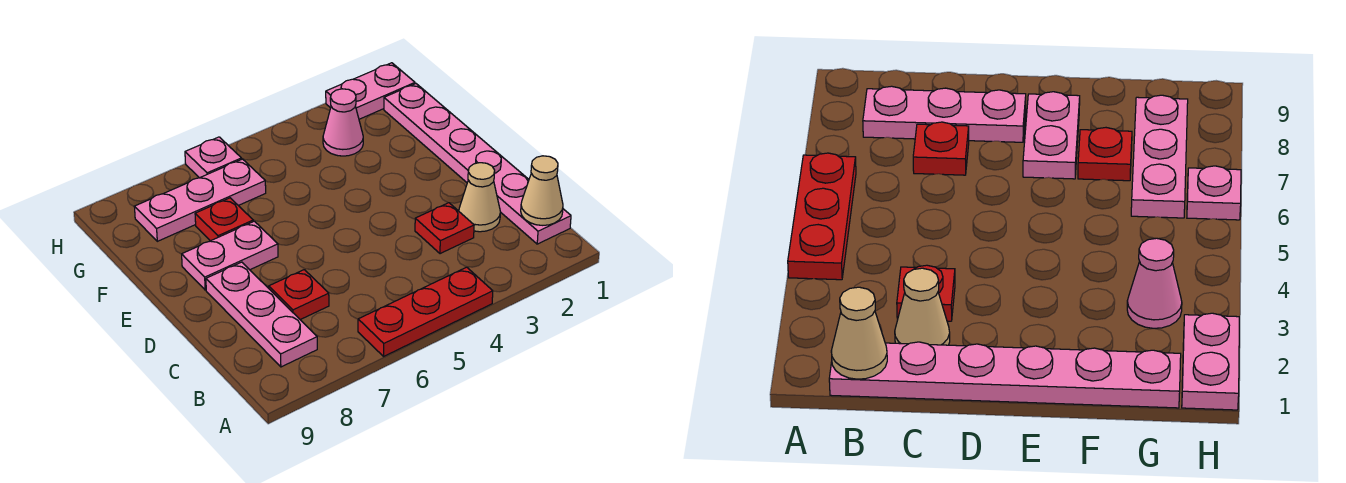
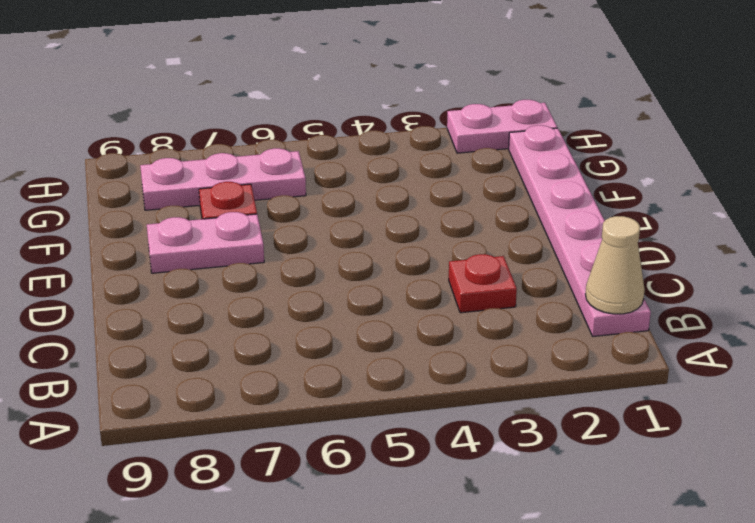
none -> red 1x3 plate [358,267,493,356]
none -> pink 1x3 plate [206,262,317,367]
none -> tan 1x1 cone [459,163,500,232]

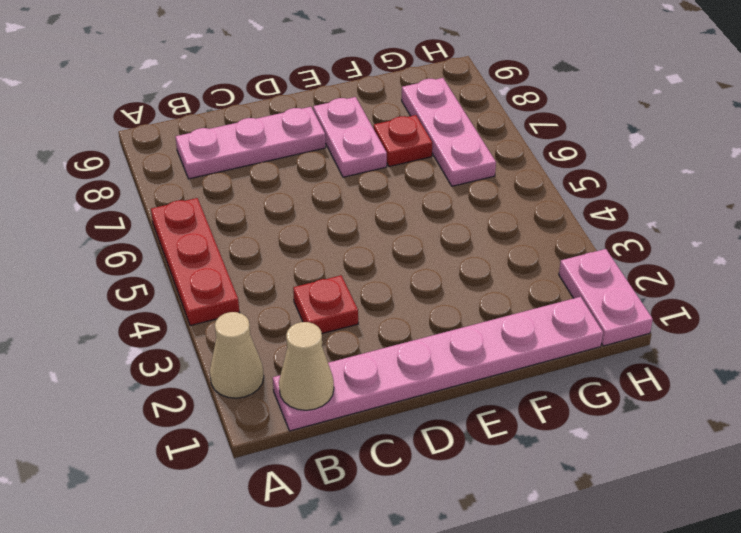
tan 1x1 cone [210,312,264,398] -> tan 1x1 cone moved to [459,163,500,232]
none -> red 1x1 plate [269,270,329,320]
none -> pink 1x1 cone [323,89,363,156]
none -> pink 1x1 plate [185,137,242,178]

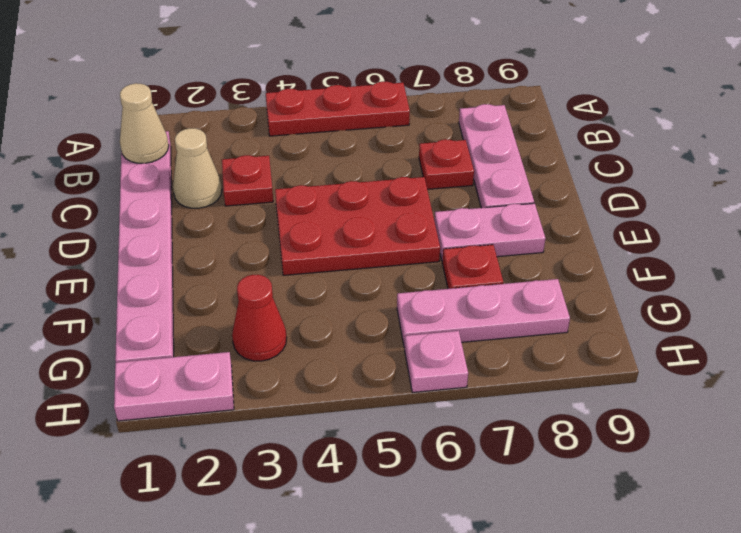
red 2x3 plate [275,177,440,275] -> none
red 1x1 cone [232,275,287,361] -> pink 1x1 cone [323,89,363,156]

